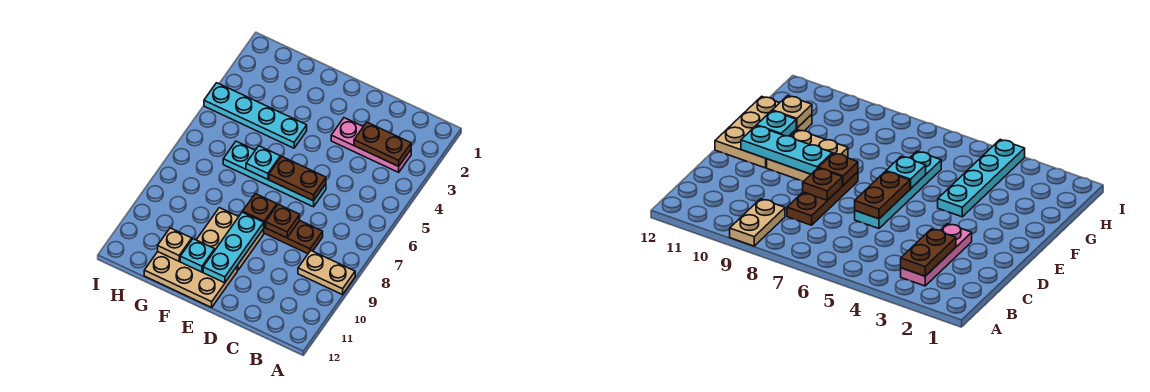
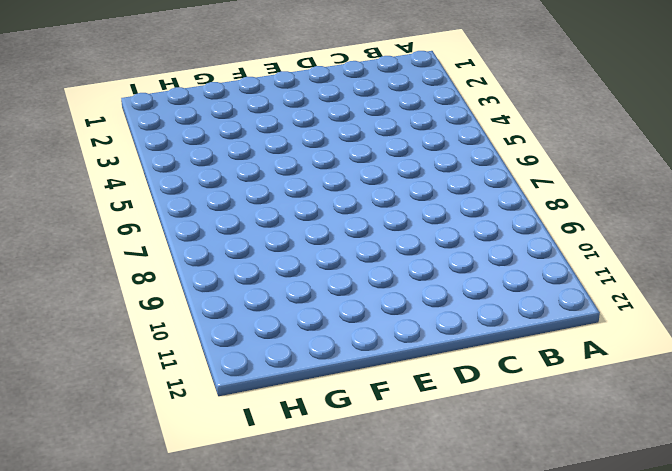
none -> tan 1x2 plate [298,251,355,295]
none -> pink 1x3 plate [331,118,411,172]
none -> brown 1x3 plate [264,221,323,254]

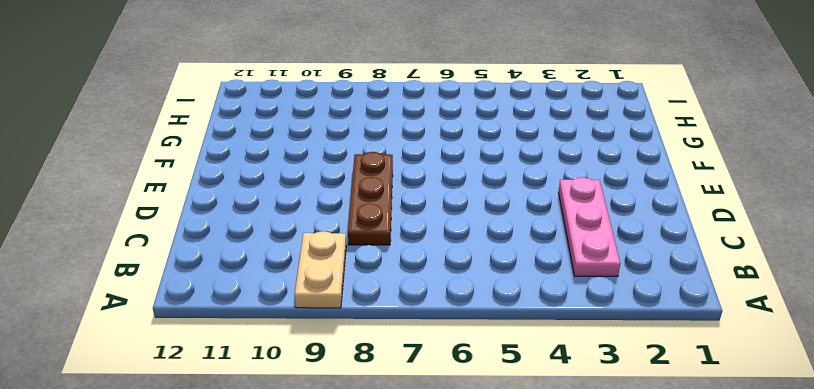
none -> cyan 1x4 plate [223,141,326,207]
none -> tan 2x2 plate [197,208,264,270]
none -> tan 2x3 plate [144,252,237,307]

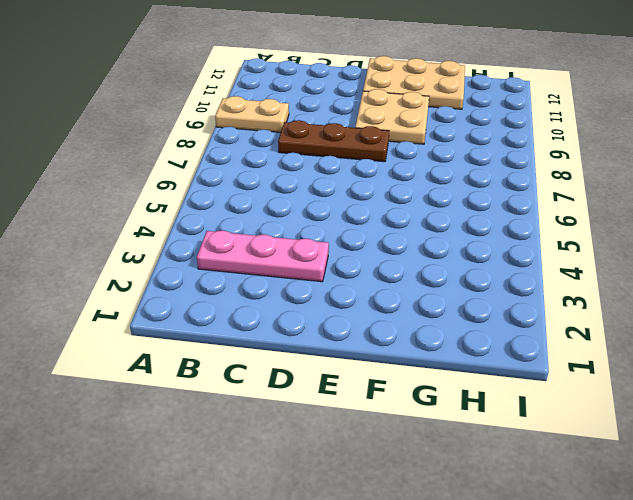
none -> cyan 1x4 plate [223,141,326,207]
none -> cyan 1x4 plate [204,83,307,148]
none -> brown 1x2 plate [354,122,411,166]

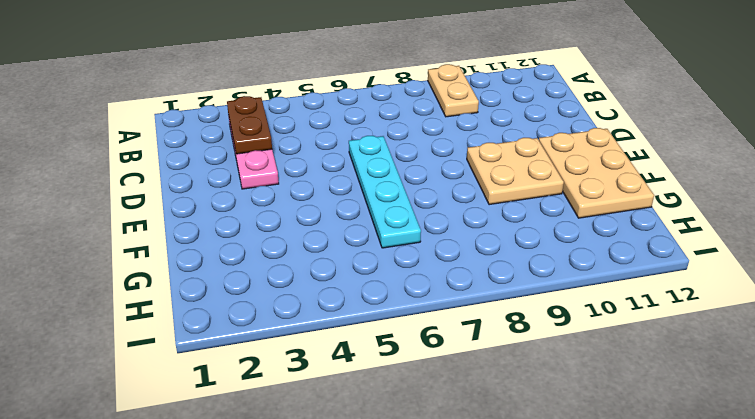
none -> brown 1x3 plate [264,221,323,254]
none -> cyan 1x4 plate [204,83,307,148]
none -> brown 1x2 plate [269,157,326,201]

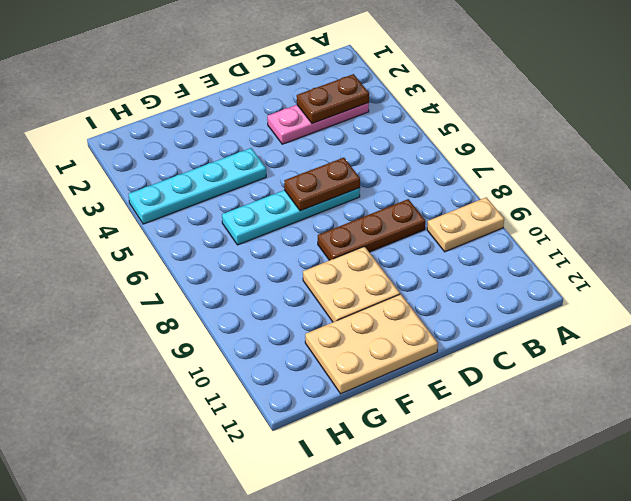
none -> brown 1x1 plate [266,204,300,238]
none -> brown 1x1 plate [243,194,277,227]
none -> cyan 1x3 plate [203,212,264,283]

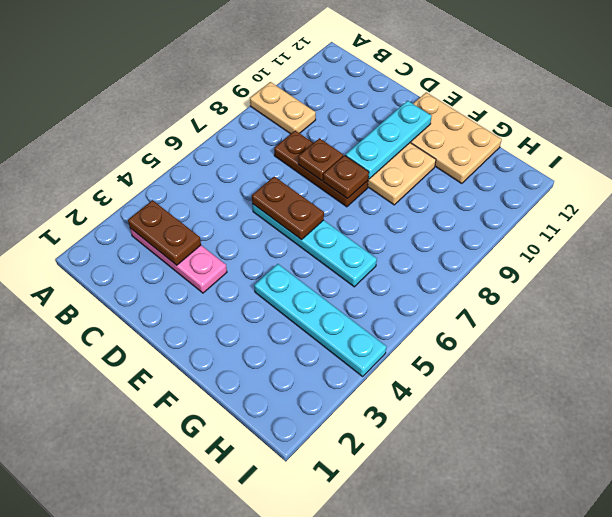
none -> cyan 1x1 plate [246,146,280,179]
none -> cyan 1x1 plate [180,239,215,272]
none -> tan 1x1 plate [158,228,192,261]

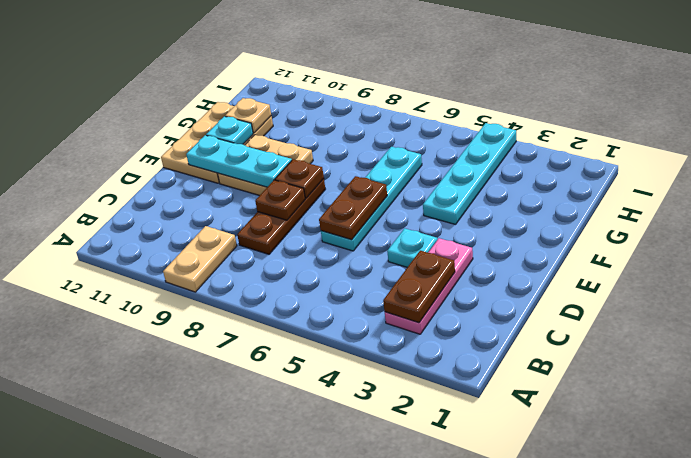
cyan 1x1 plate [387,228,437,267] -> cyan 1x1 plate moved to [246,146,280,179]

